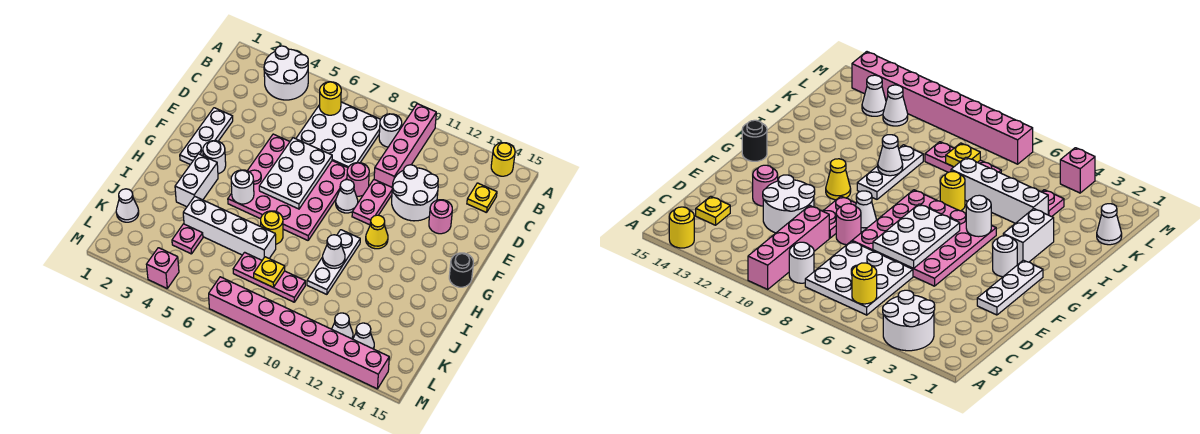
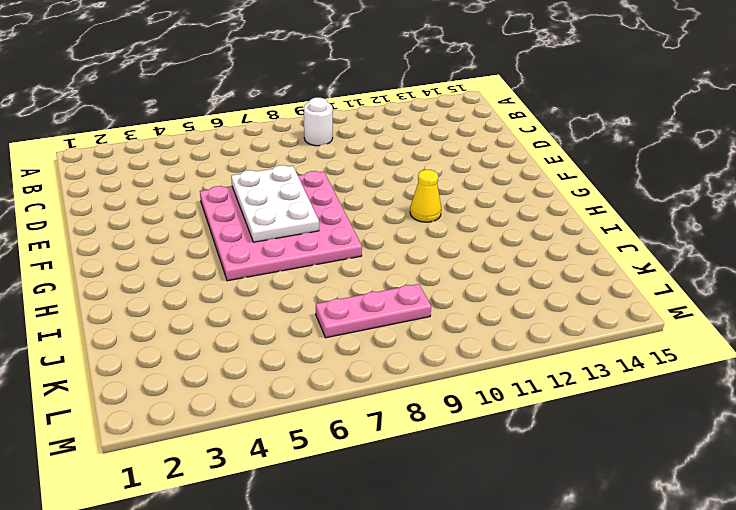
none -> white 2x2 round brick [264,46,308,100]
none -> pink 1x4 brick [374,104,436,187]
none -> yellow 1x1 round brick [491,143,515,176]
none -> white 3x3 plate [296,102,381,167]

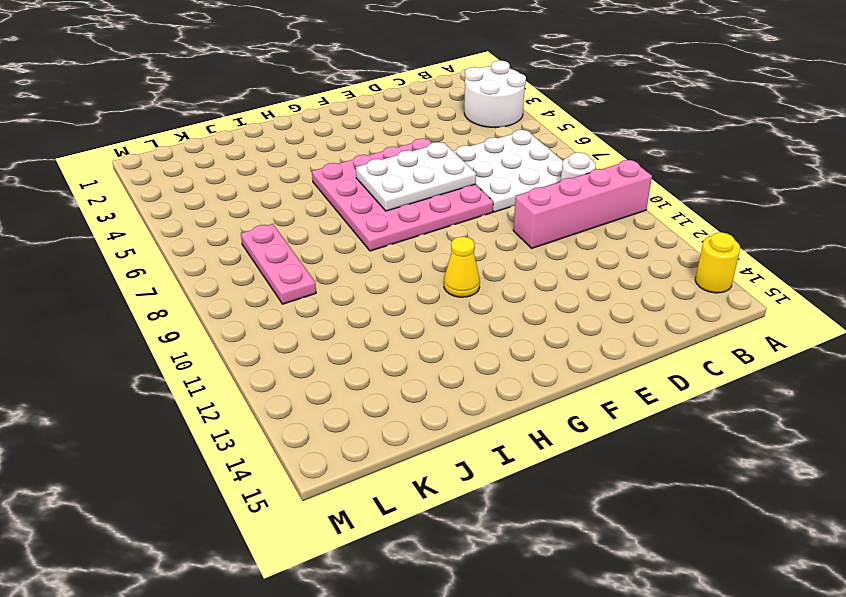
none -> yellow 1x1 plate [467,183,497,213]
none -> white 2x2 round brick [392,165,438,221]
none -> white 1x3 plate [180,108,233,165]
none -> pink 1x1 round brick [347,163,369,196]

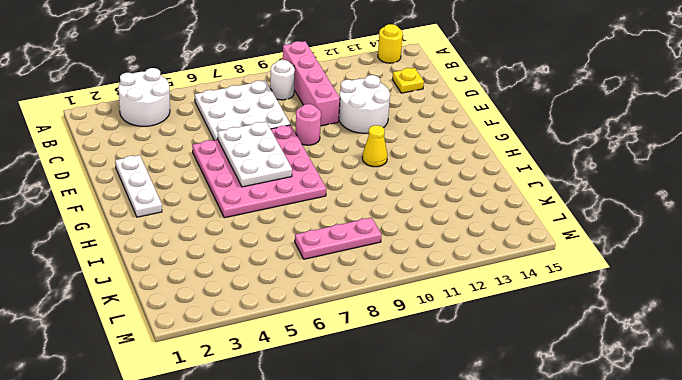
none -> pink 1x2 plate [352,180,392,225]
none -> pink 1x1 round brick [429,200,452,234]
none -> white 1x1 cone [336,180,358,213]
none -> white 1x1 round brick [203,141,226,174]

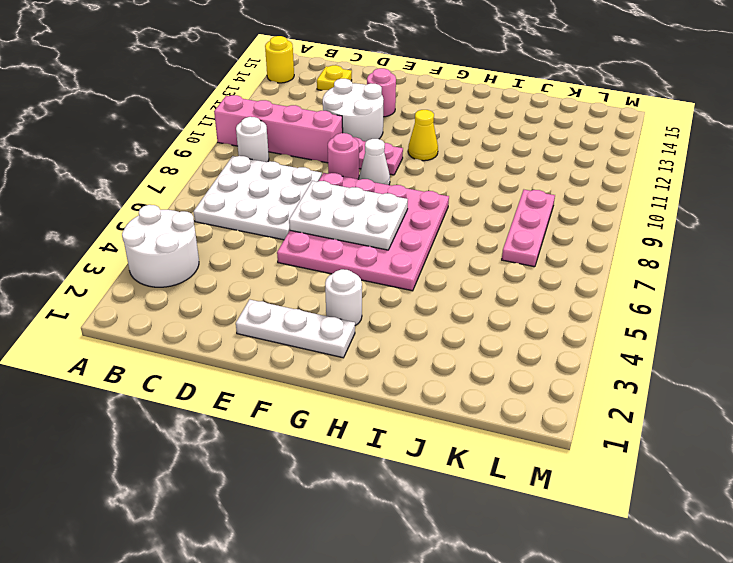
none -> black 1x1 round brick [449,253,473,287]
none -> white 1x2 brick [175,154,218,207]
none -> white 1x3 plate [307,230,360,294]
none -> yellow 1x1 round brick [261,211,283,244]

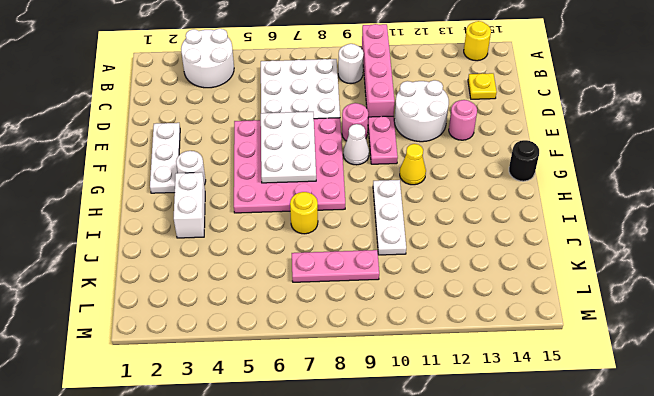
none -> white 1x4 brick [183,196,276,260]
none -> white 1x1 cone [116,189,139,222]
none -> pink 1x1 plate [172,224,203,254]
none -> white 1x1 cone [332,313,353,339]

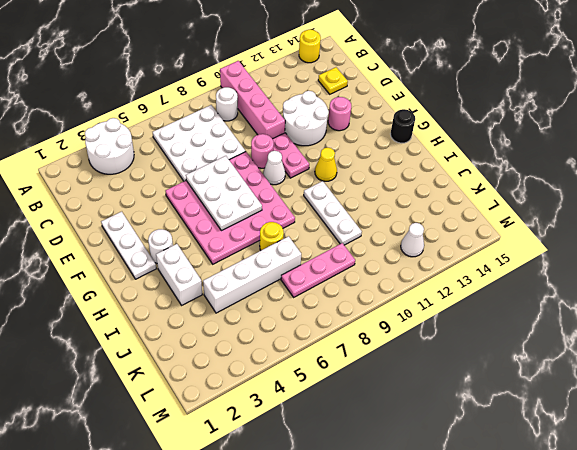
none -> white 1x1 cone [116,189,139,222]
none -> pink 1x1 plate [172,224,203,254]
none -> white 1x1 cone [353,323,374,349]
none -> pink 1x1 brick [146,248,179,288]

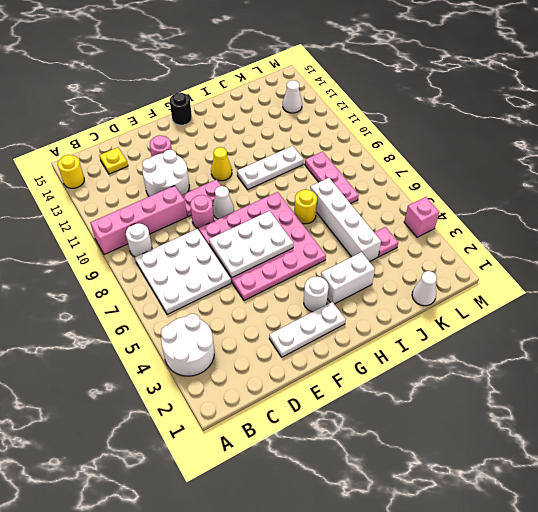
none -> white 1x1 cone [332,313,353,339]
none -> pink 1x8 brick [209,277,389,389]
none -> yellow 1x1 round brick [319,82,341,115]
none -> white 1x1 round brick [231,170,254,204]

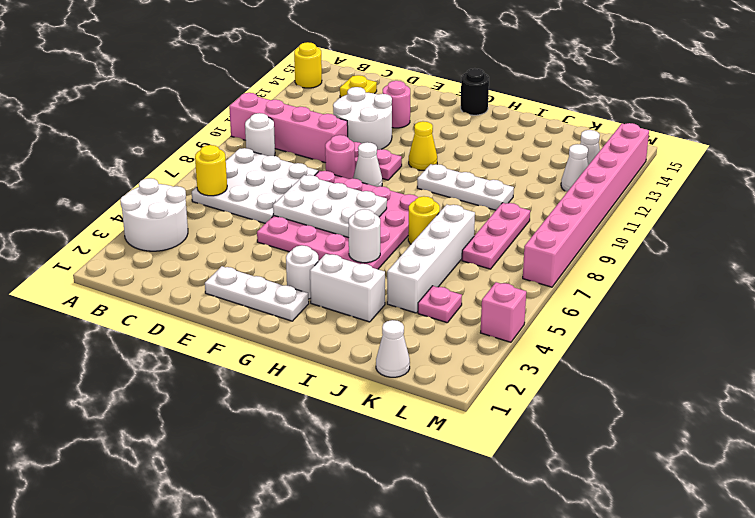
none -> white 1x1 cone [323,235,345,268]
none -> yellow 1x1 plate [254,257,285,287]

